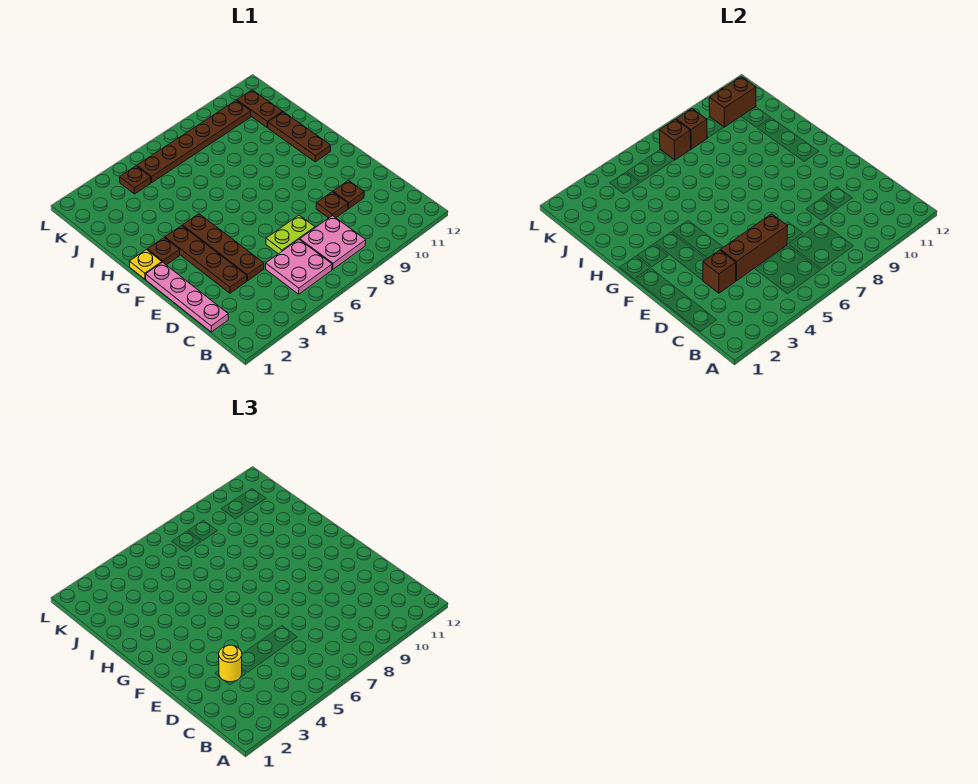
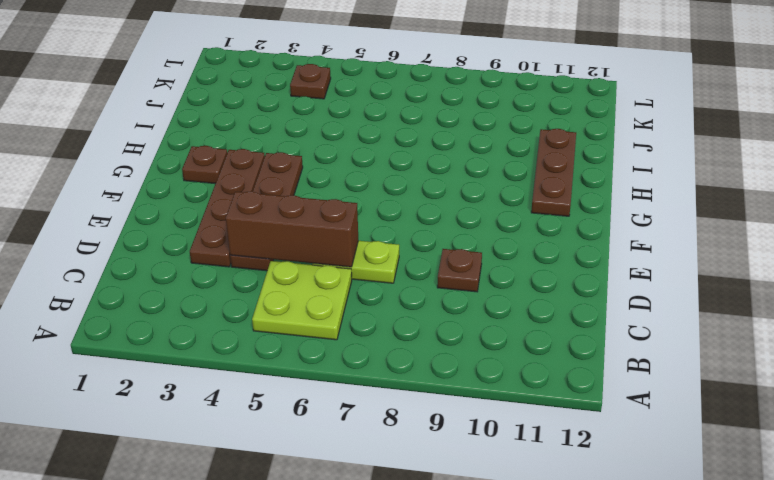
lime 2x2 plate [252,261,352,340] -> pink 2x2 plate [266,240,332,294]
none -> pink 2x2 plate [300,216,366,269]
none -> pink 1x4 plate [146,262,228,332]
none -> brown 1x1 plate [333,180,364,209]

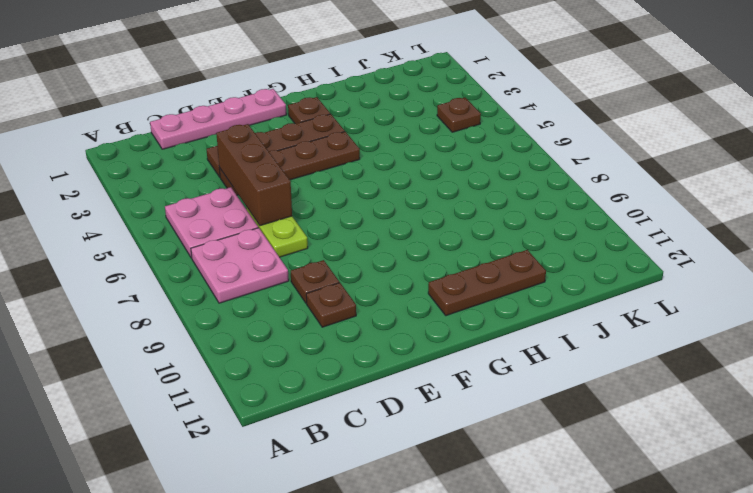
none -> yellow 1x1 plate [129,250,162,279]
none -> brown 1x2 plate [237,90,283,127]
none -> brown 1x6 plate [137,101,251,182]

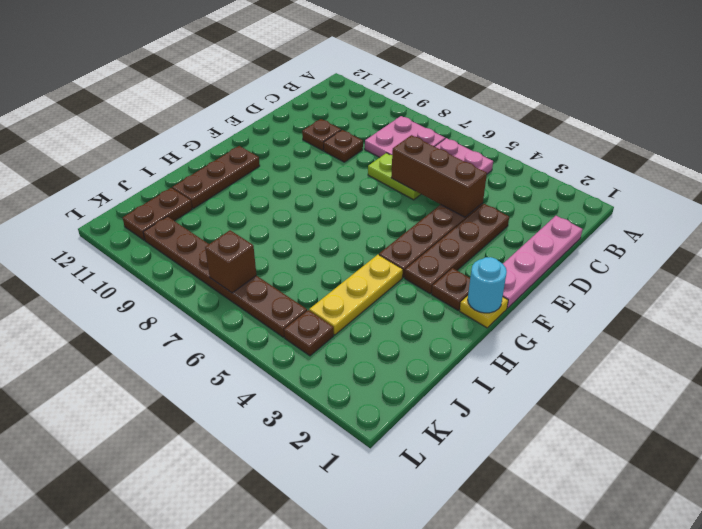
cyan 1x1 round brick [468,257,507,313] -> none
yellow 1x3 plate [309,255,403,335] -> none
none -> brown 1x1 brick [703,250,736,293]
none -> brown 1x1 brick [676,109,707,149]
none -> brown 1x2 brick [709,77,756,127]

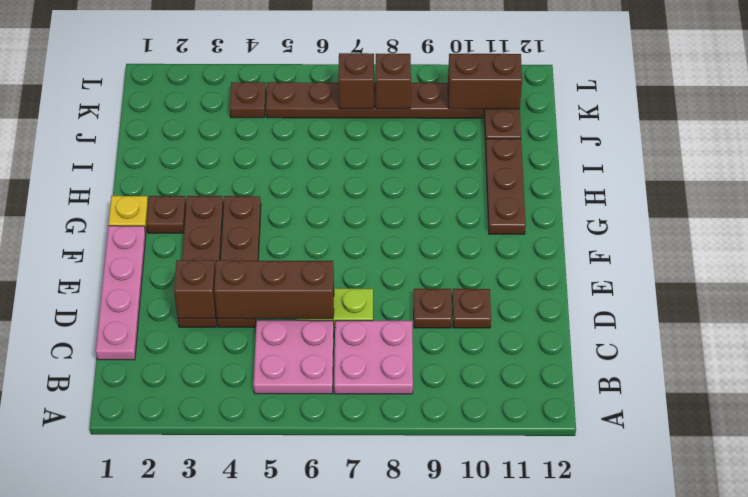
none -> yellow 1x1 round brick [219,645,242,682]

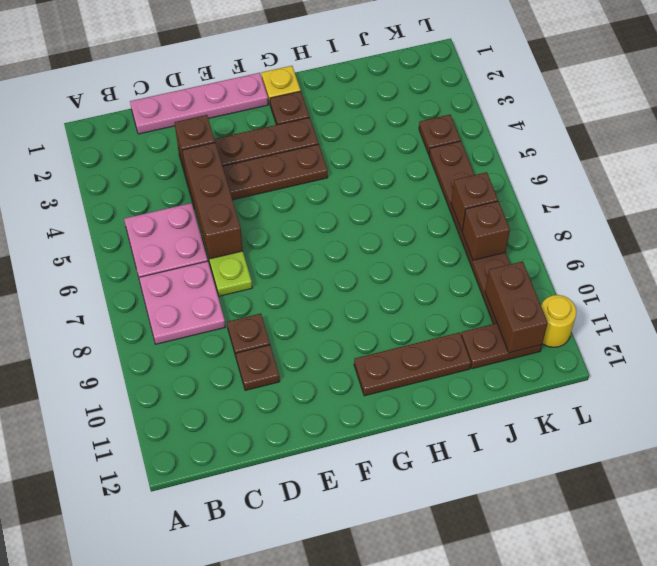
yellow 1x1 round brick [541,295,576,347] -> yellow 1x1 round brick moved to [219,645,242,682]

